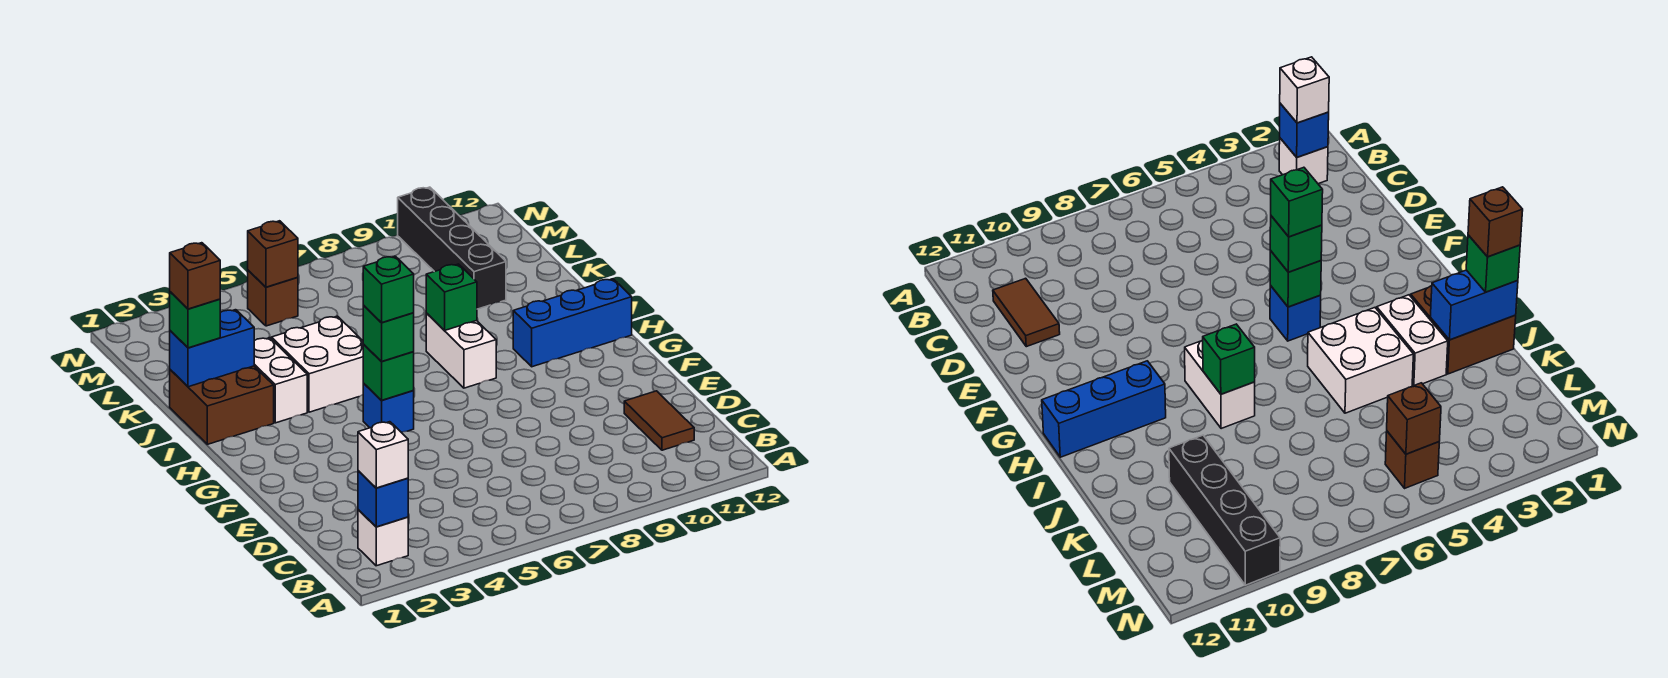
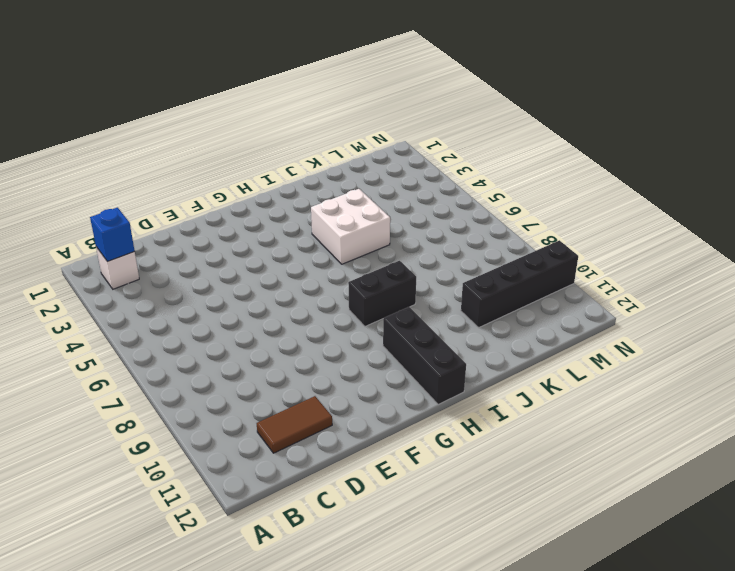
black 1x2 brick [348,261,416,326] -> white 1x2 brick [426,313,496,388]
black 1x3 brick [383,307,466,405] -> blue 1x3 brick [513,279,632,367]
none -> blue 1x1 brick [363,383,414,432]
none -> brown 2x2 brick [170,366,274,444]
none -> white 1x2 brick [254,338,307,423]

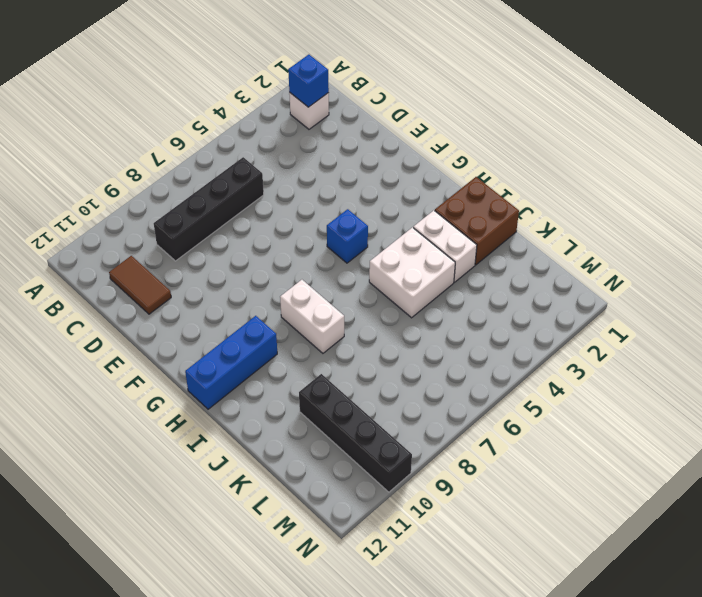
black 1x4 brick [154,157,264,261] -> none
none -> brown 1x1 brick [248,270,298,326]
none -> green 1x1 brick [363,344,414,400]
none -> green 1x1 brick [426,264,477,330]

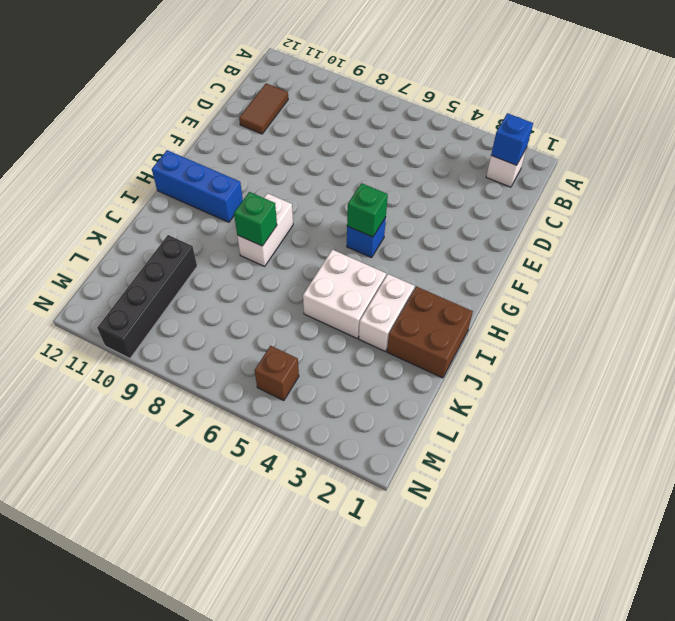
none -> blue 1x2 brick [170,310,254,387]
none -> brown 1x1 brick [248,221,298,287]
none -> white 1x1 brick [358,422,408,488]

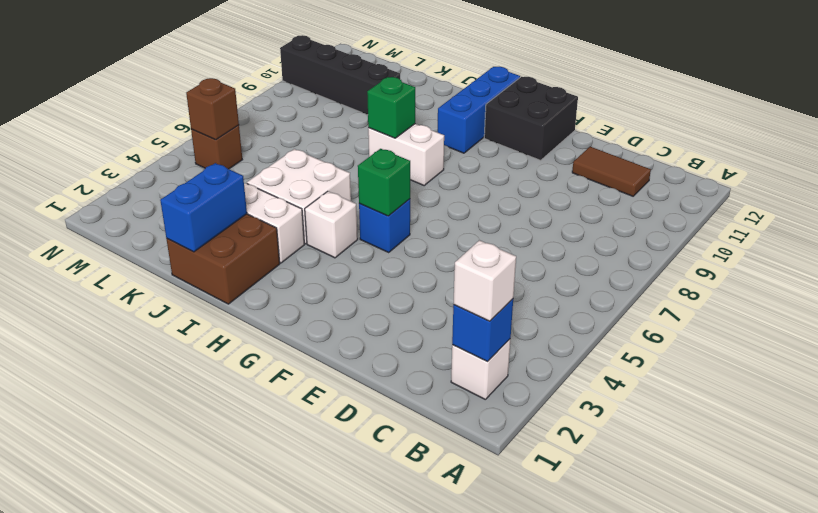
black 2x2 brick [484,77,578,160] -> none
white 1x1 brick [305,191,358,258] -> none
none -> green 1x1 brick [363,305,414,362]
none -> green 1x1 brick [170,292,220,348]
none -> green 1x1 brick [363,256,414,323]

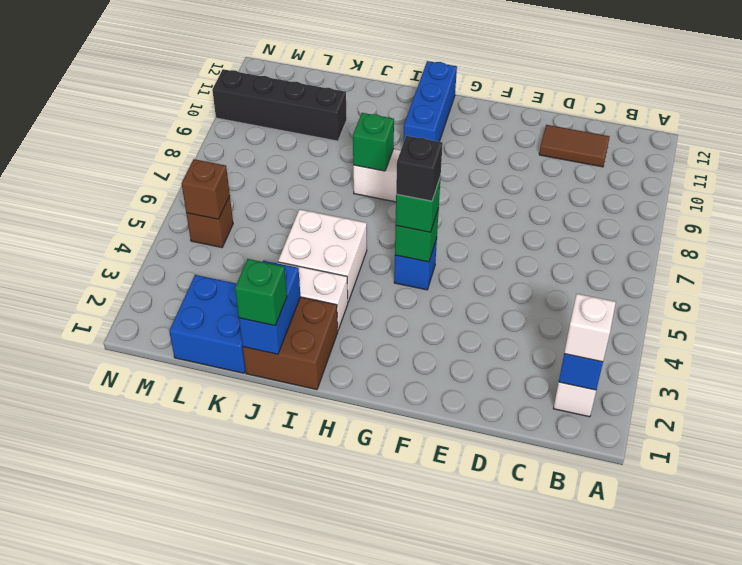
black 1x1 brick [396,136,443,201] -> green 1x1 brick [363,256,414,323]
blue 2x2 brick [169,275,246,373] -> none
none -> brown 1x1 brick [170,243,220,309]

